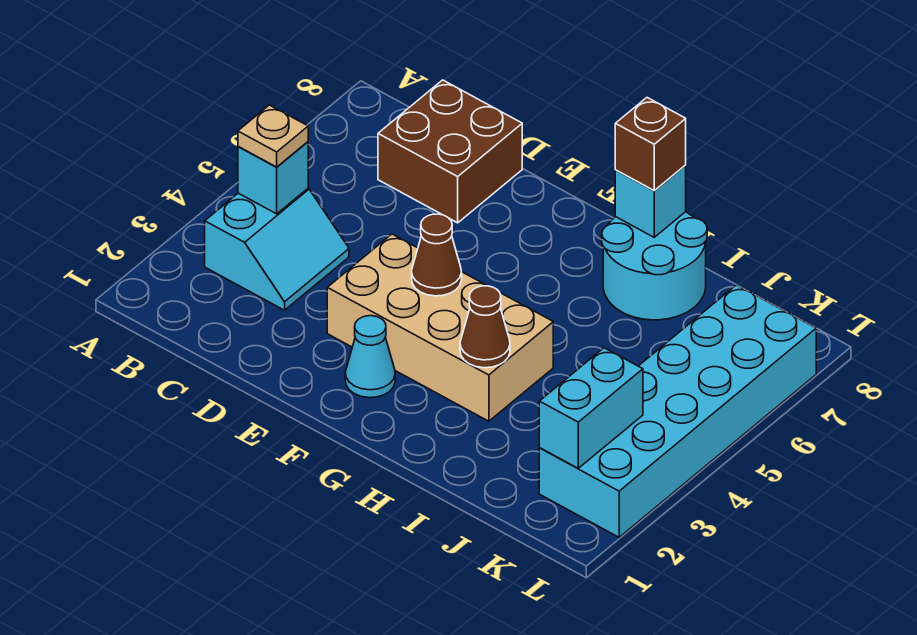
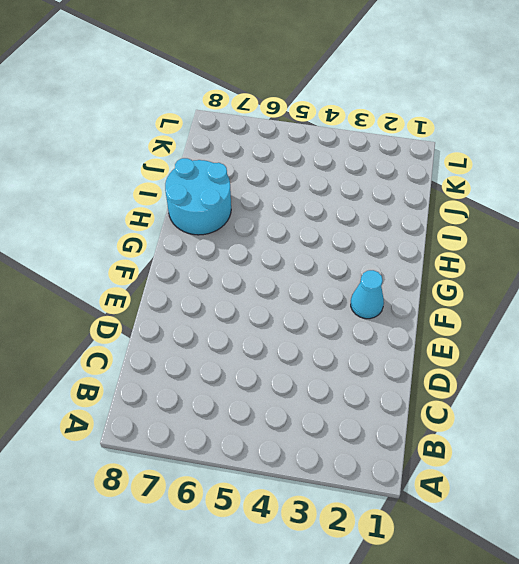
none -> cyan 2x2 slope [205,189,349,310]
none -> brown 2x2 brick [378,80,522,223]
none -> tan 2x4 brick [327,234,553,421]

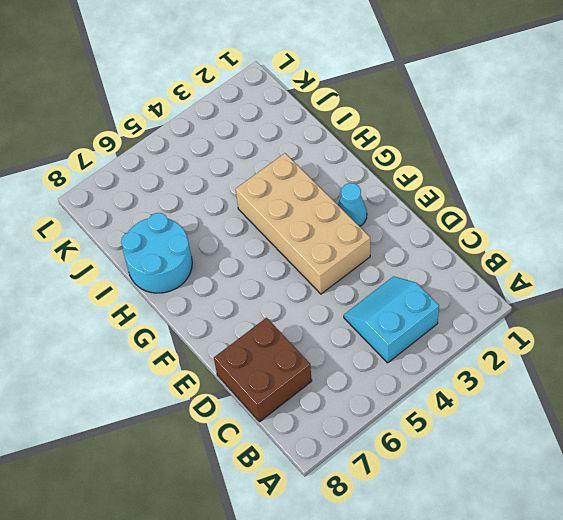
none -> cyan 2x6 brick [539,285,816,537]
none -> cyan 1x1 brick [238,142,308,214]
none -> brown 1x1 cone [412,214,462,296]

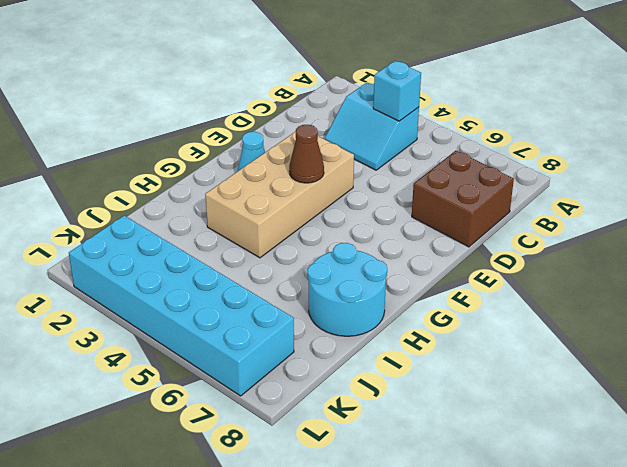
none -> brown 1x1 cone [460,286,510,368]
none -> cyan 1x1 brick [615,165,686,237]
none -> cyan 1x2 brick [539,348,643,468]

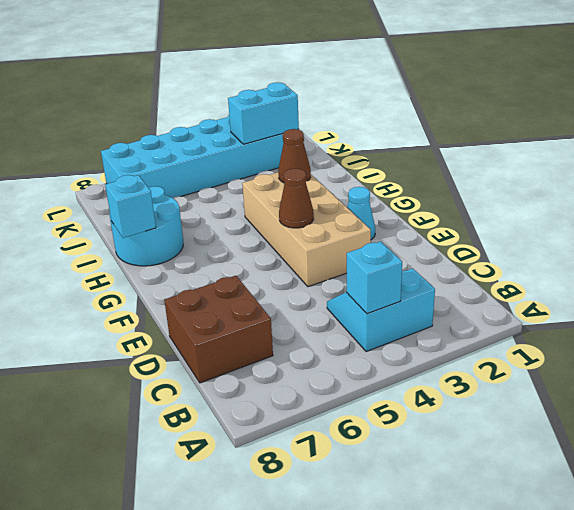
none -> tan 1x1 plate [238,105,308,167]
none -> brown 1x1 brick [615,98,686,190]

